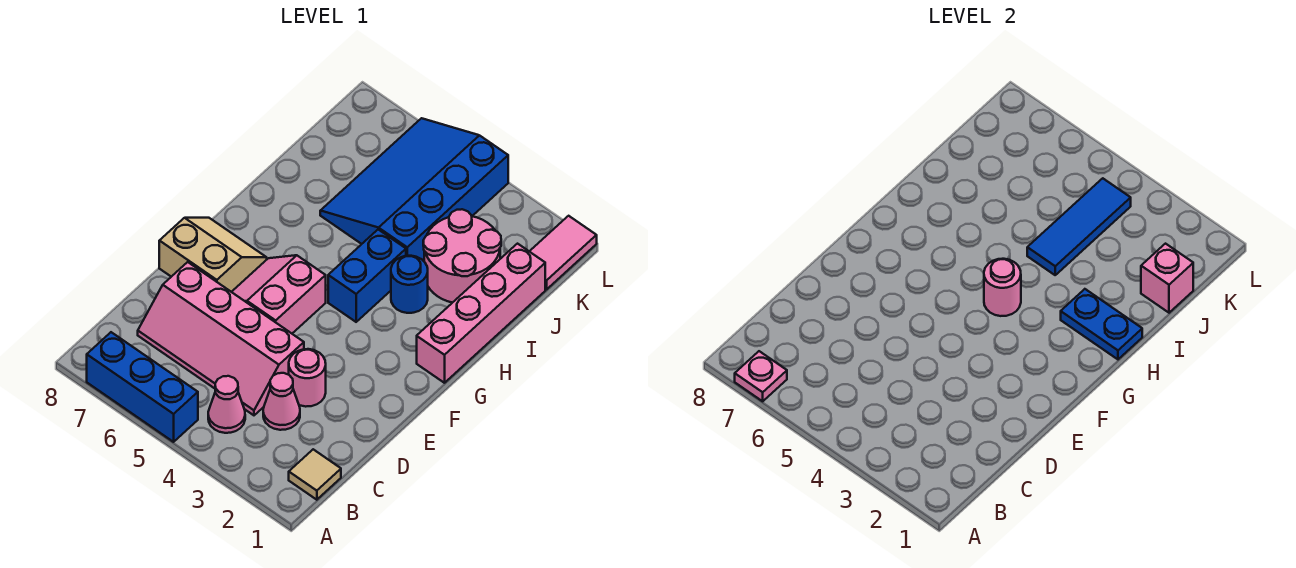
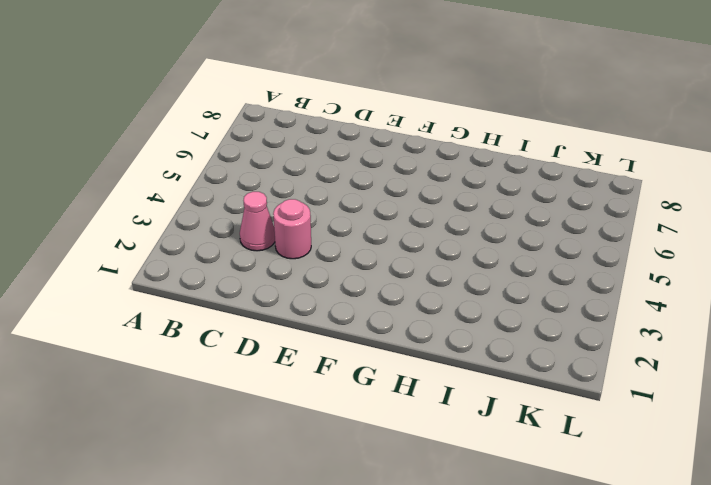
none -> blue 1x3 brick [87,332,198,442]
none -> tan 1x1 tile [289,449,341,500]
none -> pink 1x1 cone [208,376,245,433]

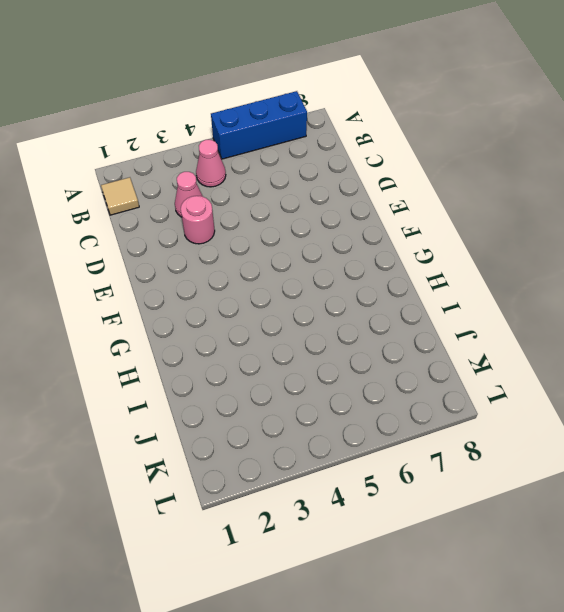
none -> pink 2x4 slope [138,262,304,415]
none -> pink 2x2 slope [232,255,326,333]
none -> tan 2x2 slope [159,218,267,292]

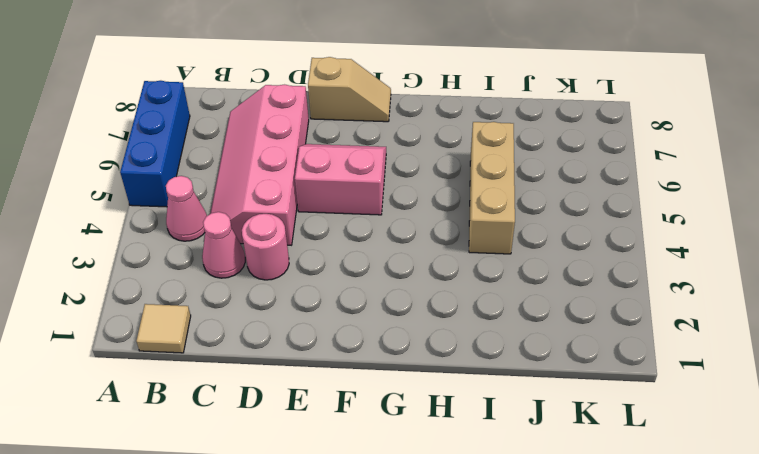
tan 1x2 slope [308,57,391,122] -> tan 2x2 slope [159,218,267,292]
tan 1x3 brick [469,122,515,254] -> blue 3x4 slope [320,118,508,261]
none -> pink 1x4 brick [417,244,545,383]
none -> blue 1x2 brick [328,230,406,322]
none -> blue 1x1 round brick [391,256,428,313]

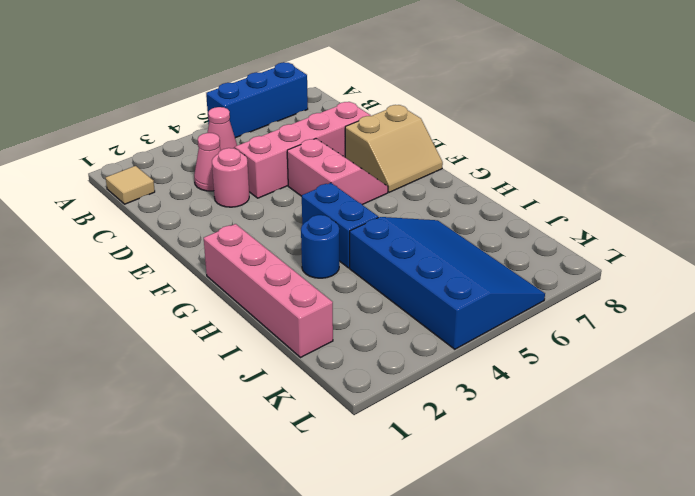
none -> pink 2x2 round brick [423,209,501,303]
none -> pink 1x2 tile [529,216,597,289]
none -> pink 1x1 plate [735,351,787,401]

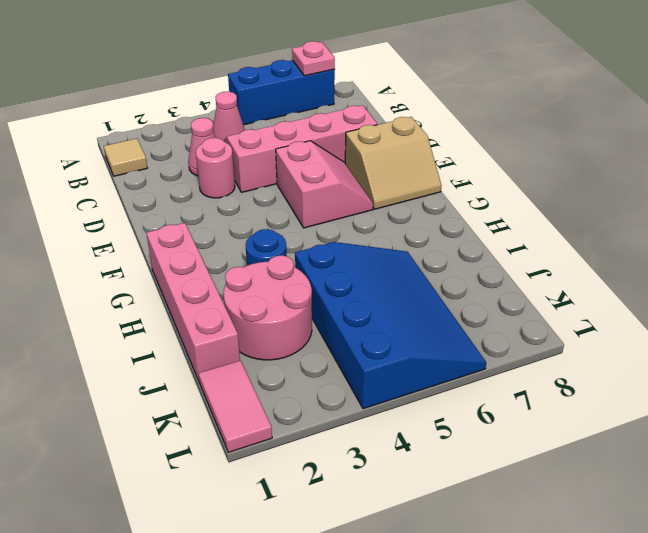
none -> blue 1x2 brick [328,230,406,322]
none -> pink 1x1 round brick [984,259,1021,316]
none -> blue 1x2 plate [1061,289,1142,359]

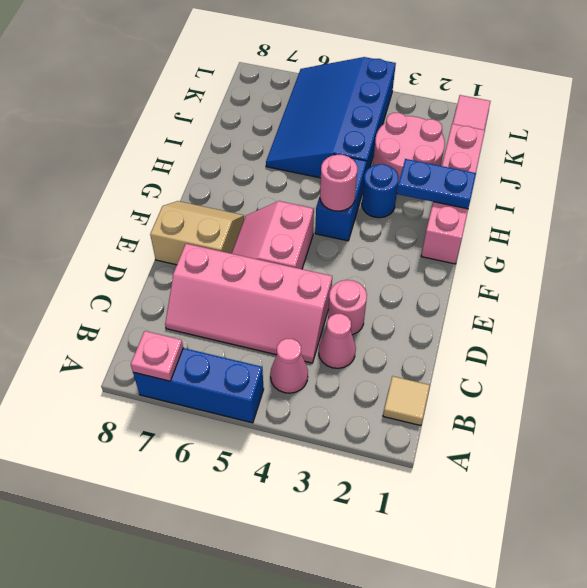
none -> blue 1x3 tile [1027,178,1131,275]
none -> pink 1x1 brick [1141,244,1193,313]

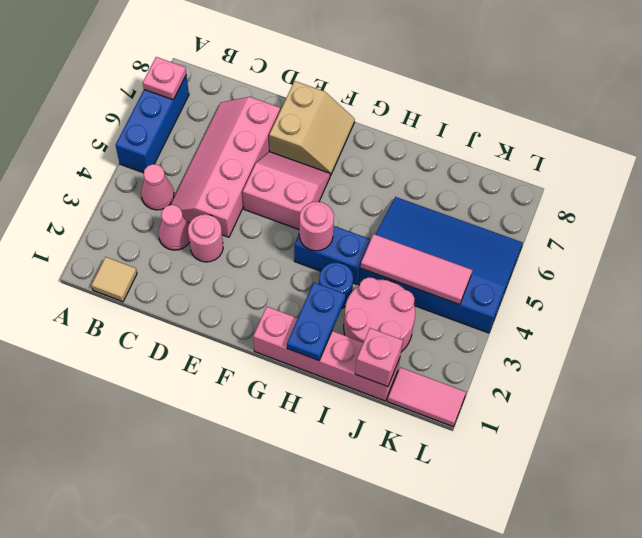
pink 1x3 tile [361,234,472,305] -> blue 1x3 tile [1027,178,1131,275]

